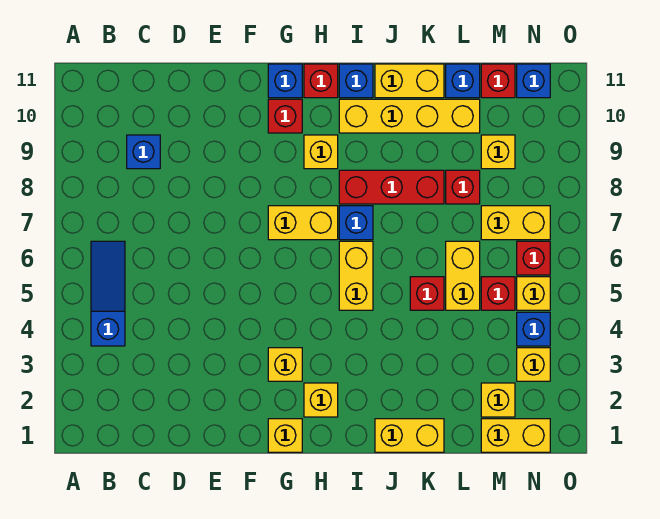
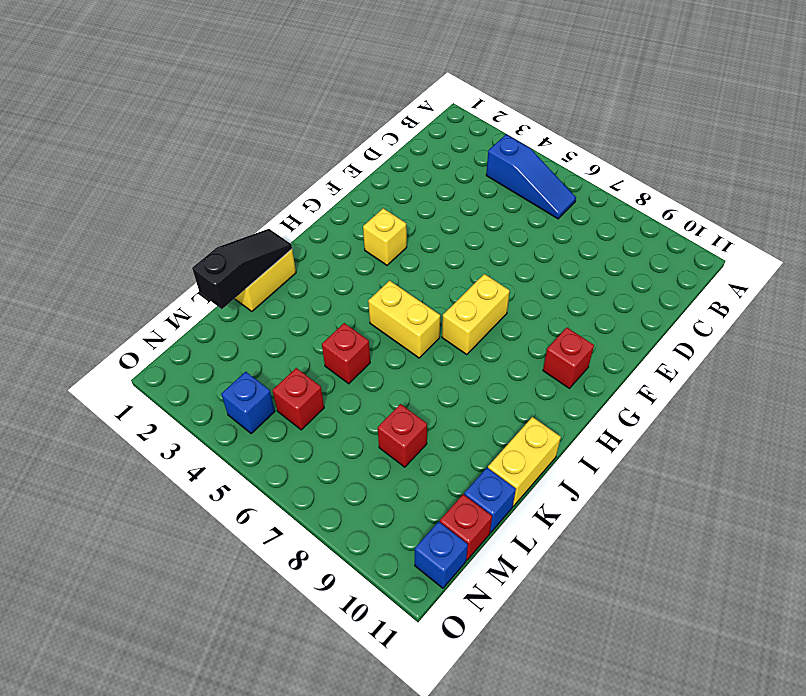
black 1x3 slope [192,229,292,309] -> none
none -> blue 1x1 brick [127,135,160,169]
none -> yellow 1x1 brick [268,419,302,452]
none -> blue 1x1 brick [268,64,302,98]
none -> yellow 1x1 brick [304,383,338,417]

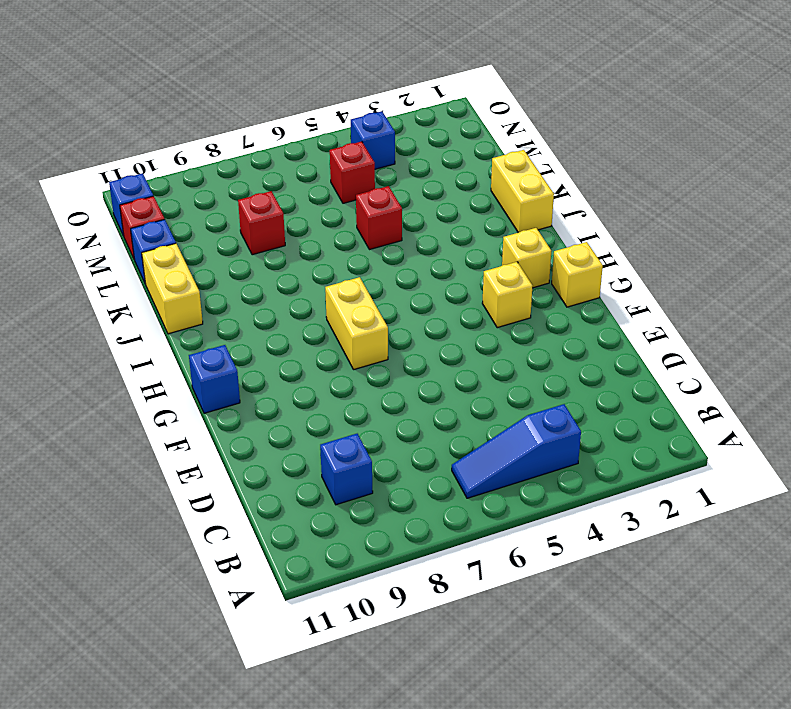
none -> red 1x1 brick [268,99,302,133]
none -> yellow 1x1 brick [304,135,338,169]
none -> red 1x1 brick [304,64,338,98]
none -> yellow 1x2 brick [339,241,373,310]

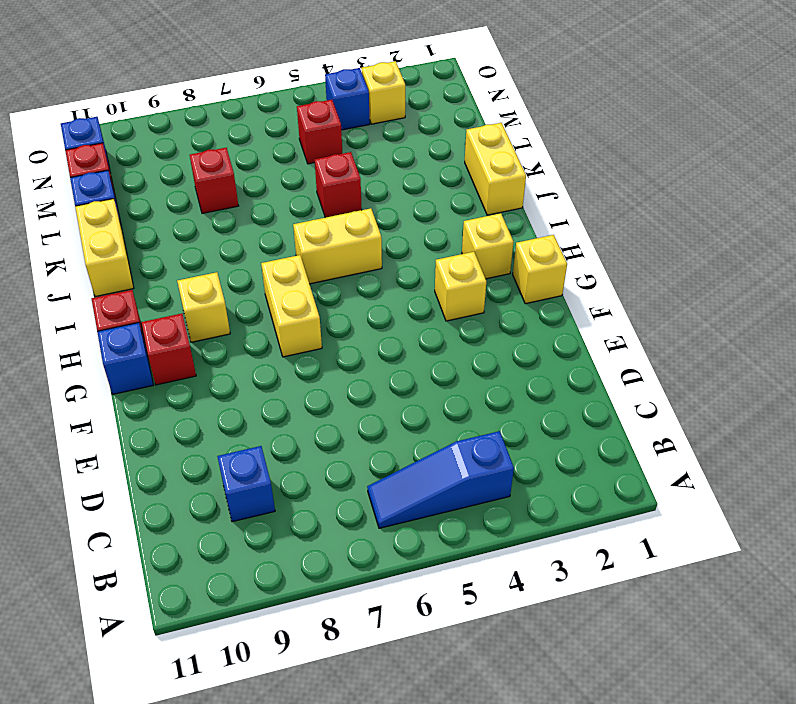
none -> blue 1x1 brick [339,206,373,240]
none -> red 1x3 brick [339,170,444,204]
none -> yellow 1x4 brick [339,99,480,133]
none -> blue 1x1 brick [339,64,373,98]

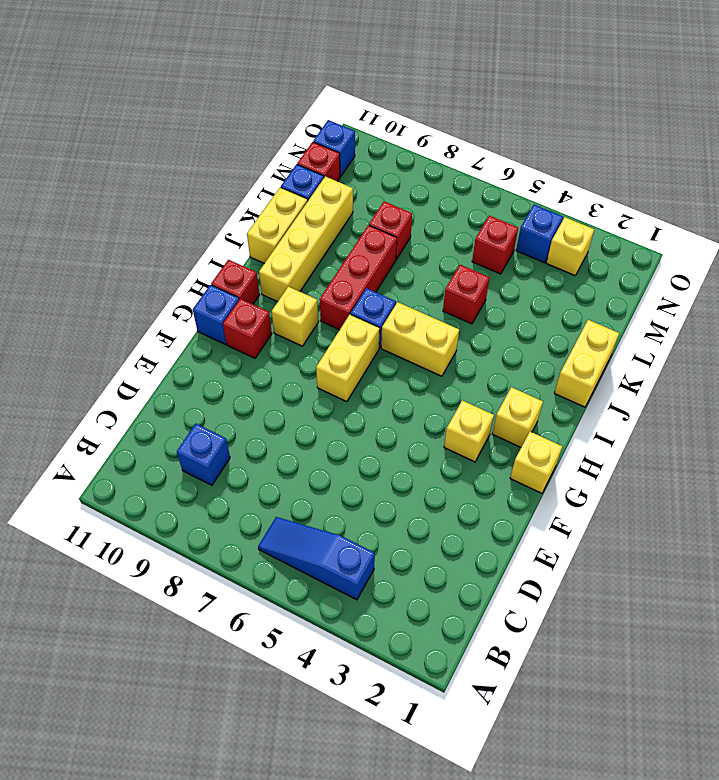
none -> blue 1x1 brick [339,64,373,98]
none -> yellow 1x2 brick [446,241,480,310]
none -> yellow 1x2 brick [481,419,550,452]
none -> yellow 1x1 brick [481,383,515,417]

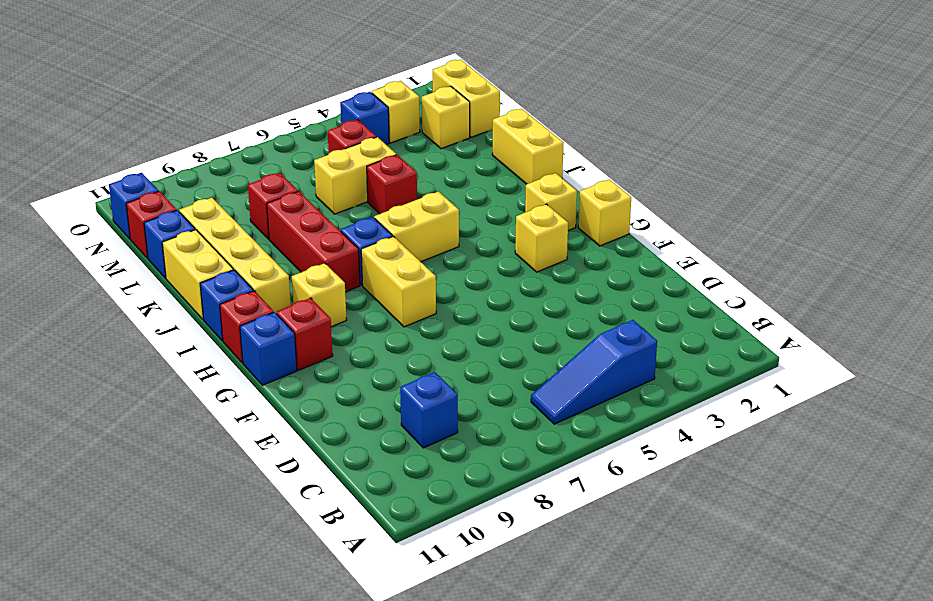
none -> yellow 1x2 brick [481,206,550,240]
none -> yellow 1x1 brick [481,135,515,169]
none -> yellow 1x1 brick [517,277,550,310]
none -> red 1x1 brick [517,241,550,275]

